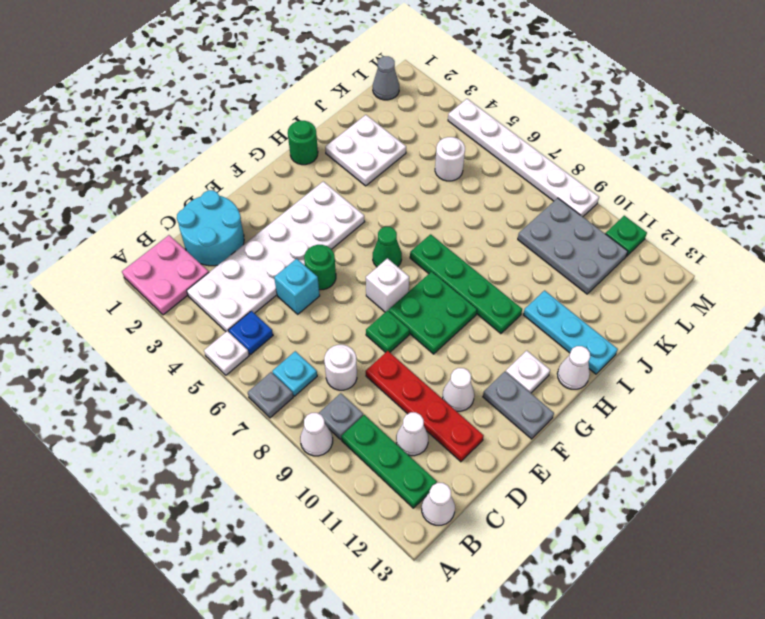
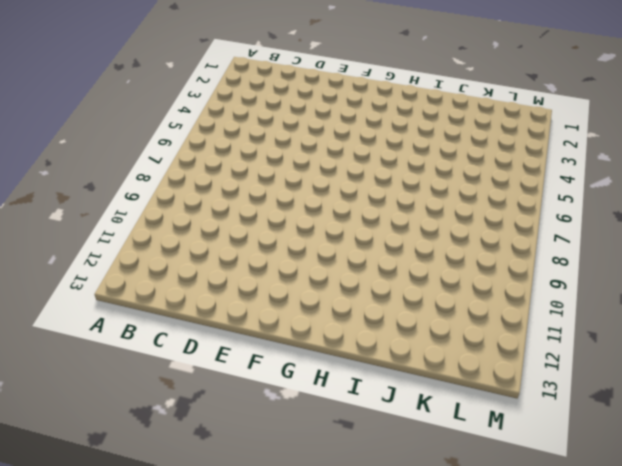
none -> pink 2x2 plate [122,235,209,315]
none -> white 1x1 plate [204,331,249,375]
none -> grey 1x1 plate [248,372,293,418]
none -> white 1x1 cone [300,413,333,456]

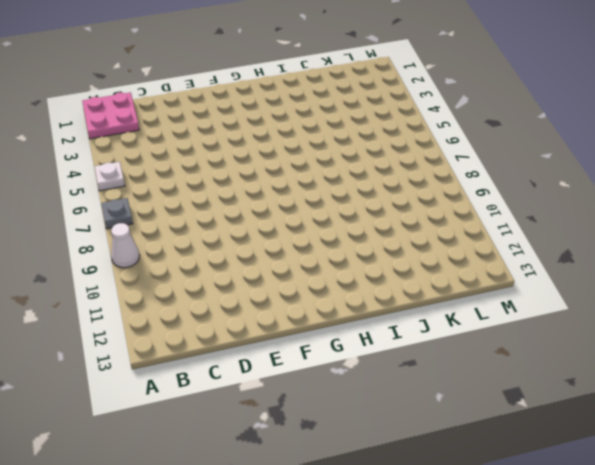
none -> white 2x6 plate [187,181,365,332]
none -> blue 1x1 plate [229,311,273,355]
none -> cyan 1x1 plate [272,351,317,396]
none -> grey 1x1 plate [318,393,363,439]

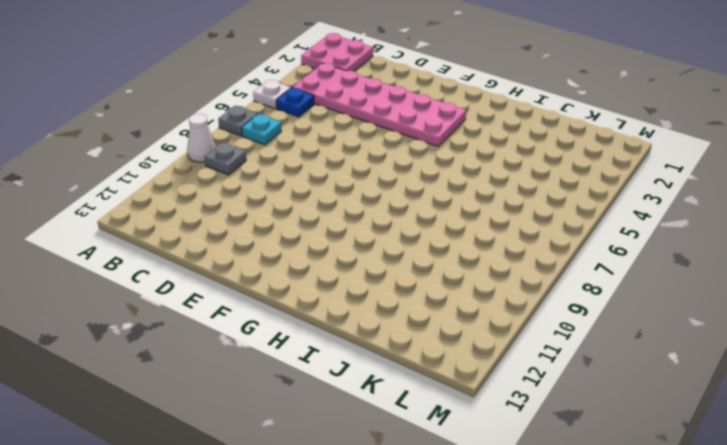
pink 2x6 plate [292,63,466,146] -> white 2x6 plate [187,181,365,332]
none -> green 1x3 plate [341,415,437,508]
none -> white 1x1 cone [422,483,455,525]
none -> cyan 2x2 round brick [177,190,244,266]
none -> white 1x1 round brick [324,345,357,390]

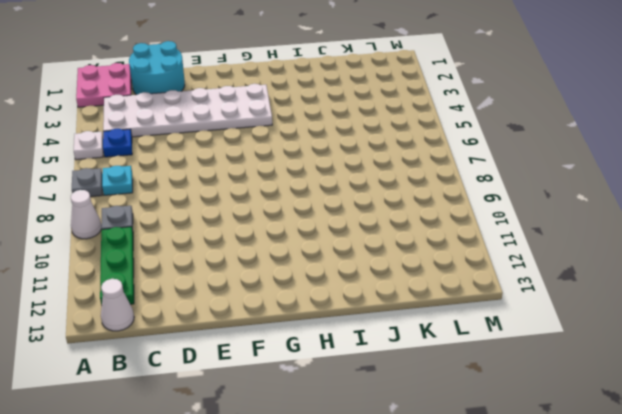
none -> white 1x1 round brick [324,345,357,390]
none -> white 1x1 cone [396,412,428,456]
none -> cyan 1x1 brick [274,259,320,314]
none -> red 1x4 plate [366,351,484,462]

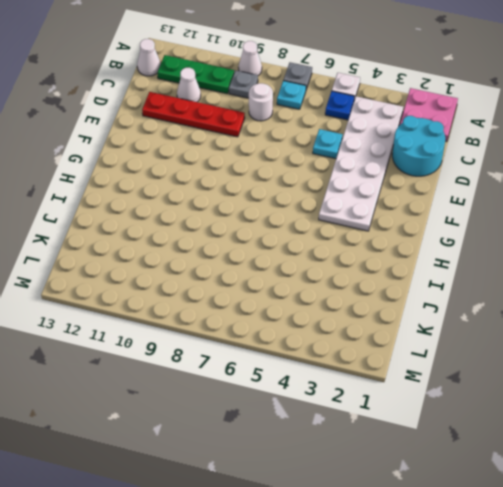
cyan 1x1 plate [313,129,343,159] -> cyan 1x1 brick [274,259,320,314]
none -> green 1x1 round brick [304,245,336,290]
none -> green 1x1 plate [366,310,409,352]
none -> white 1x1 cone [443,368,474,411]
none -> white 1x1 brick [366,258,409,312]

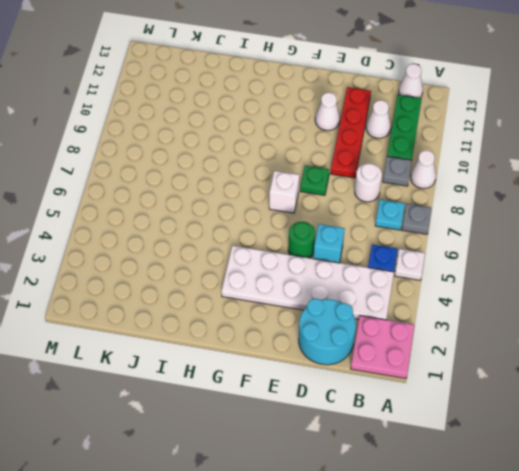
none -> green 2x2 plate [389,272,477,354]
none -> grey 1x2 plate [483,372,554,439]
none -> green 1x1 cone [373,227,402,267]
none -> white 1x1 plate [506,350,550,393]

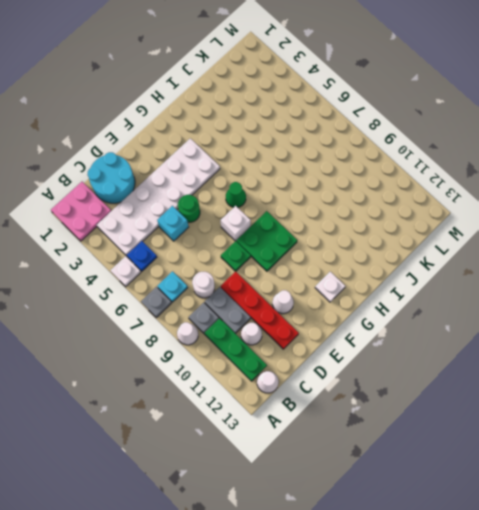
grey 1x2 plate [205,287,251,334] -> grey 1x2 plate moved to [483,372,554,439]
none -> green 1x1 round brick [288,121,318,165]
none -> green 1x4 plate [410,234,522,334]
none -> white 1x1 cone [557,346,590,389]
none -> white 2x2 plate [325,115,406,186]

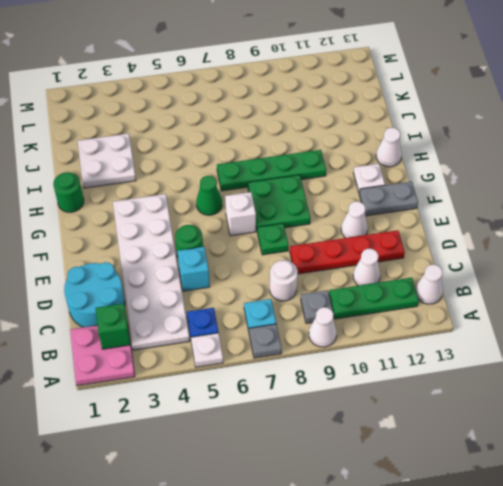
green 1x1 brick [96,304,130,349] -> none
none -> cyan 1x3 plate [523,290,618,374]
none -> white 1x1 round brick [435,137,465,181]
none -> grey 2x3 plate [518,198,628,294]
none -> grey 1x1 cone [373,56,399,100]

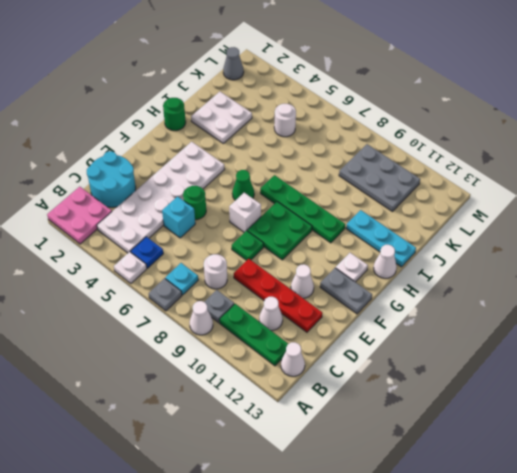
none -> white 1x6 plate [448,99,599,217]
none -> green 1x1 plate [606,216,647,256]

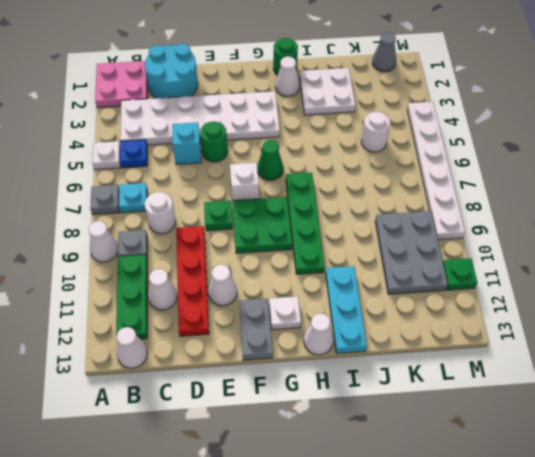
white 1x1 cone [275,56,300,96] -> none

